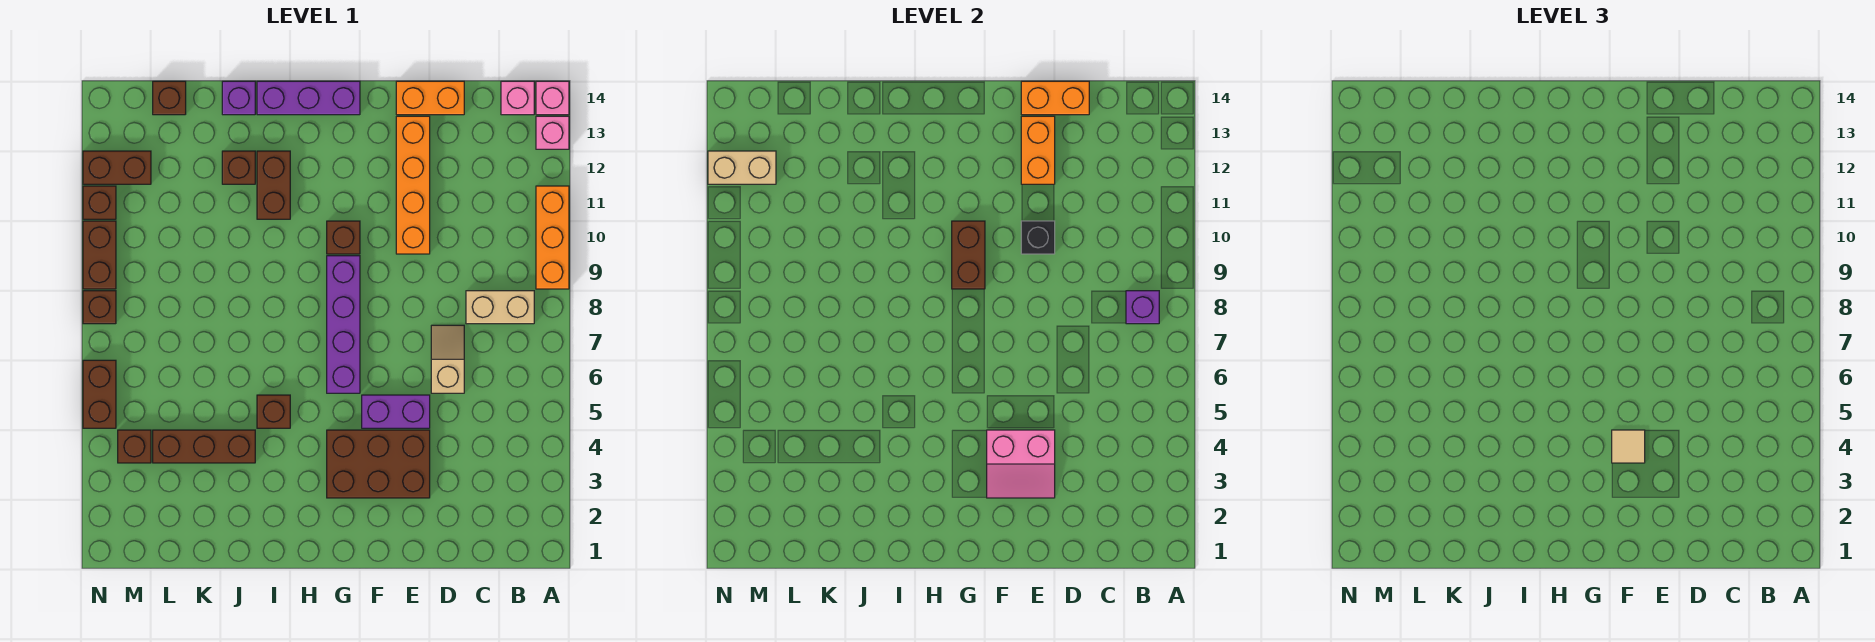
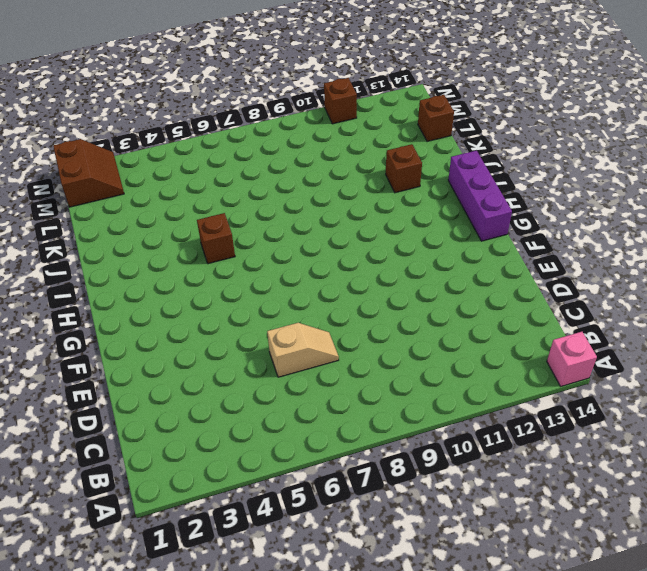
brown 2x2 slope [53,139,124,207] -> none
none -> orange 1x3 brick [536,186,569,289]
none -> pink 1x1 brick [536,116,569,149]
none -> tan 1x2 brick [466,291,534,324]
none -> pink 1x1 brick [501,81,534,115]

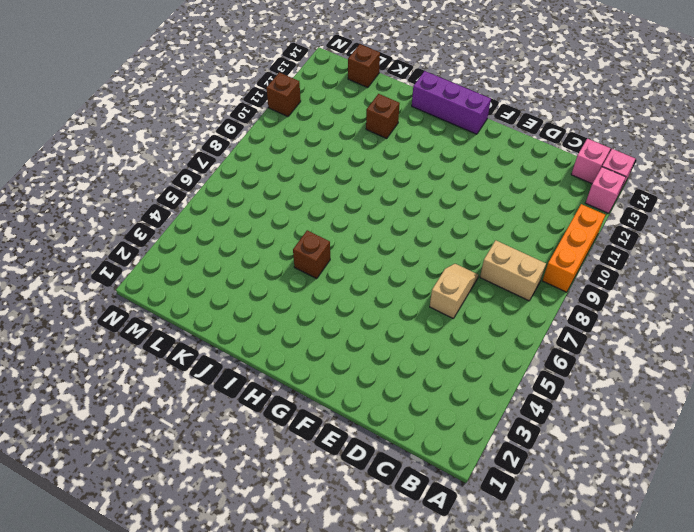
none -> orange 1x2 brick [396,81,464,115]
none -> brown 2x3 brick [327,430,430,498]
none -> purple 1x2 brick [362,395,430,428]
none -> orange 1x4 brick [396,116,430,254]

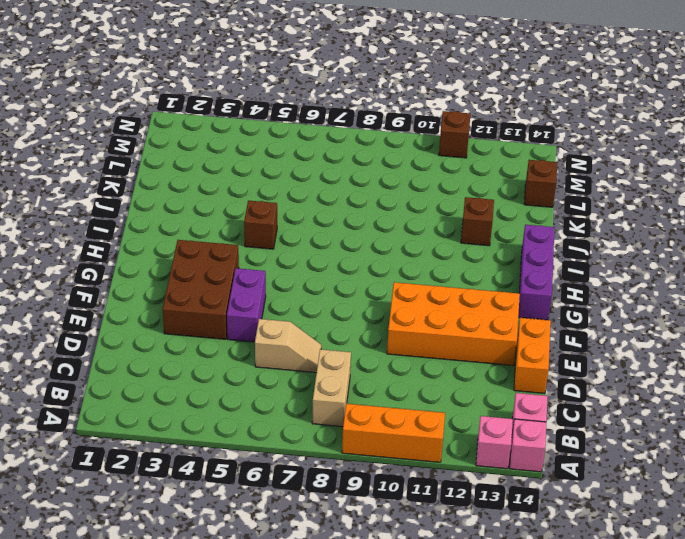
orange 2x4 brick [387,282,520,366] -> orange 1x4 brick [396,116,430,254]
none -> purple 1x4 brick [327,256,360,393]
none -> brown 1x1 brick [327,221,360,254]
none -> brown 1x2 brick [257,151,290,219]
none -> brown 1x3 brick [153,430,255,463]

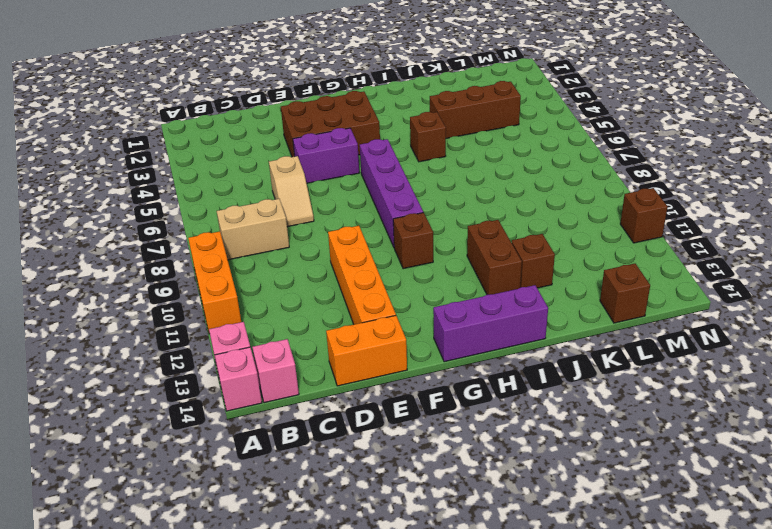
none -> purple 1x1 brick [222,81,255,115]
none -> brown 1x1 brick [118,430,151,463]
none -> brown 1x2 brick [83,151,151,184]
none -> brown 1x2 brick [83,360,116,428]

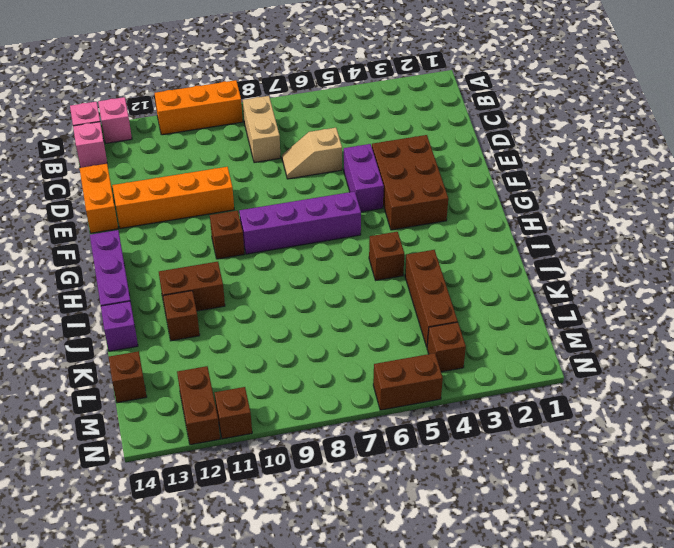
none -> brown 1x1 brick [83,291,116,324]
none -> brown 1x2 brick [83,221,116,289]
none -> purple 1x1 brick [1126,291,1159,324]
none -> orange 1x2 brick [1021,81,1089,115]

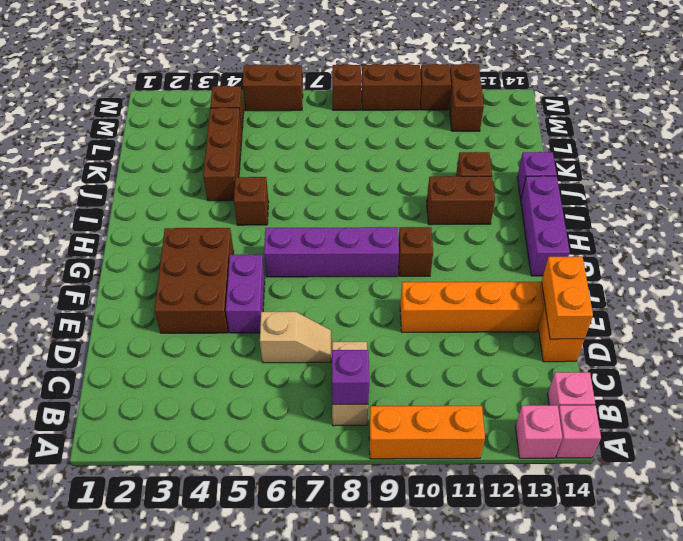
none -> brown 1x1 brick [153,81,186,115]
none -> pink 2x2 slope [987,430,1055,498]
none -> black 1x1 brick [1021,221,1055,254]
none -> orange 1x2 brick [1021,116,1055,184]

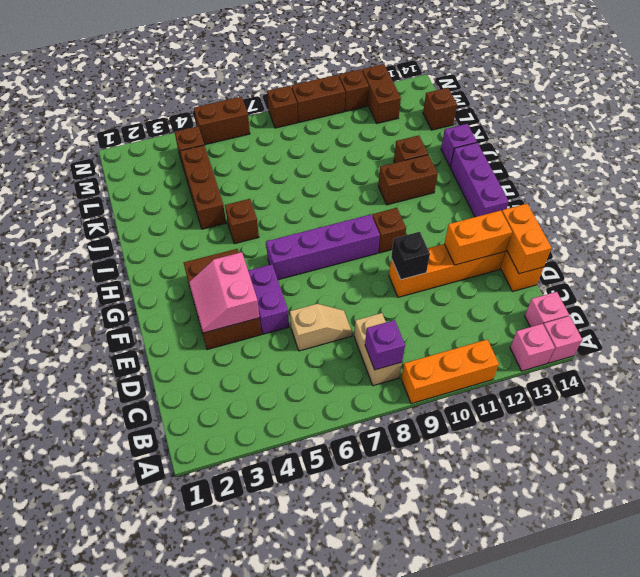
none -> brown 1x2 brick [952,221,985,289]
none -> tan 1x2 brick [708,151,776,184]
none -> tan 1x1 tile [1612,430,1645,463]

